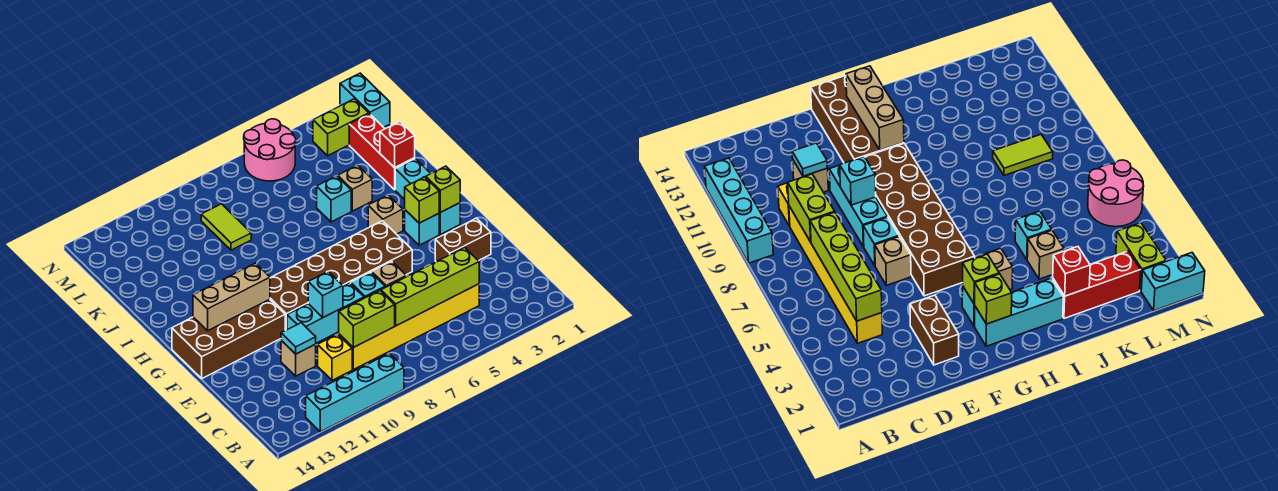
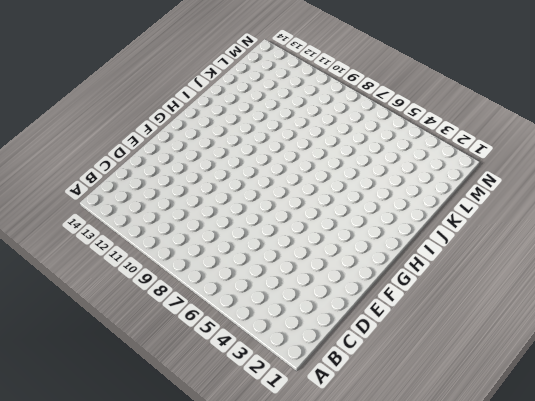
none -> cyan 1x4 brick [306,353,404,432]
none -> yellow 1x6 brick [339,284,479,370]
none -> yellow 1x1 brick [318,334,352,380]

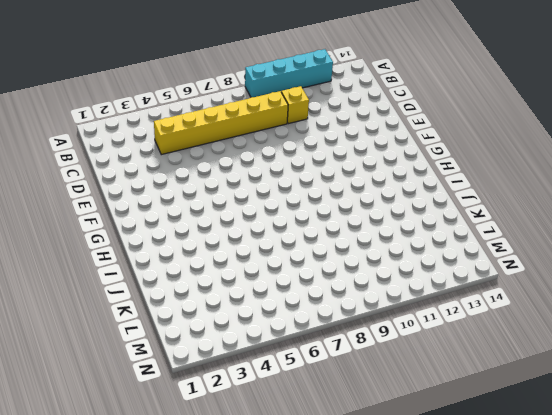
none -> tan 1x1 brick [281,341,316,376]
none -> brown 1x2 brick [435,218,491,262]
none -> tan 1x1 brick [372,261,406,287]

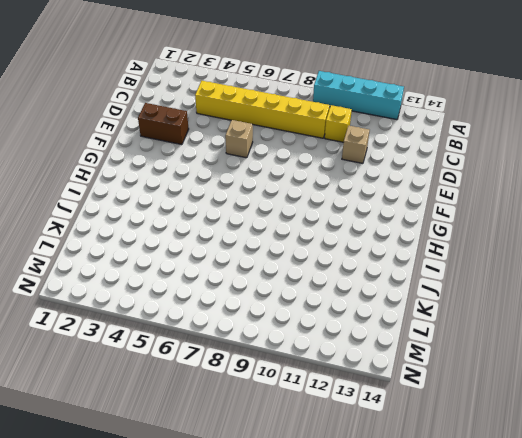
none -> cyan 1x1 brick [351,272,385,298]
none -> cyan 1x3 brick [287,283,364,343]
none -> brown 2x6 brick [270,221,412,330]

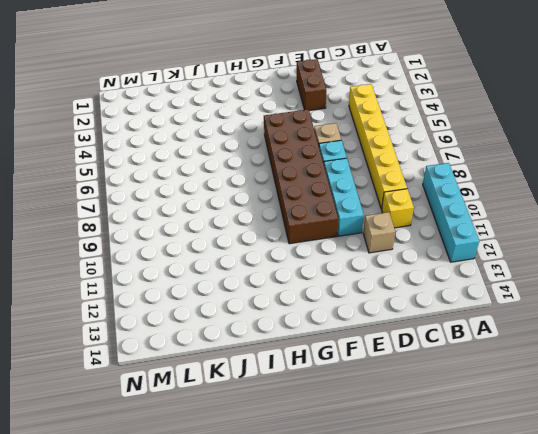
none -> brown 2x4 brick [172,299,285,378]
none -> cyan 1x3 brick [395,158,460,234]
none -> cyan 1x1 brick [405,210,439,245]

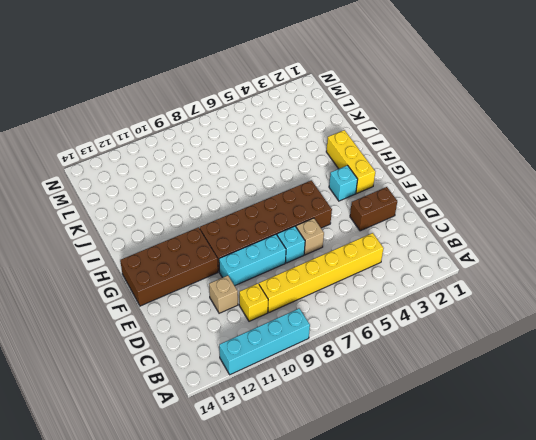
yellow 1x3 brick [326,130,375,193] -> cyan 1x3 brick [395,158,460,234]
none -> tan 1x1 brick [368,195,403,234]
none -> red 1x3 brick [349,114,415,190]
none -> tan 1x1 brick [338,165,372,211]

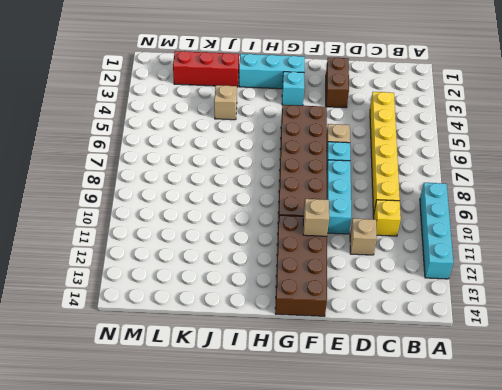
tan 1x1 brick [303,199,329,236] -> tan 1x1 brick moved to [368,195,403,234]
none -> cyan 1x1 brick [317,176,351,222]
none -> lime 1x2 tile [201,204,251,250]
none -> cyan 1x2 brick [340,73,390,127]

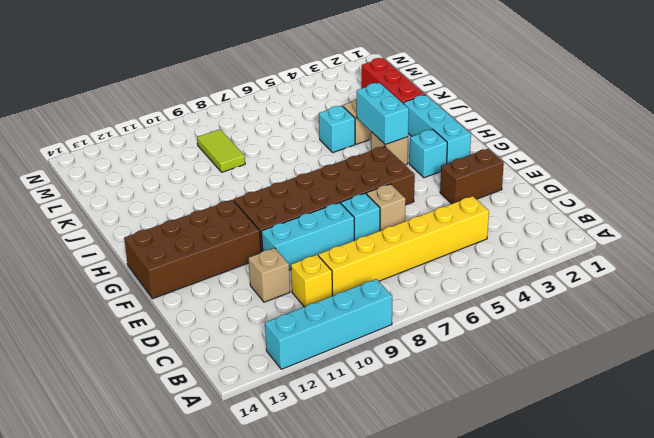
cyan 1x2 brick [357,83,409,145] -> cyan 1x2 brick moved to [340,73,390,127]
none -> lime 1x2 brick [313,99,369,156]
none -> pink 2x2 round brick [244,119,296,181]
none -> lime 1x4 brick [381,247,479,326]

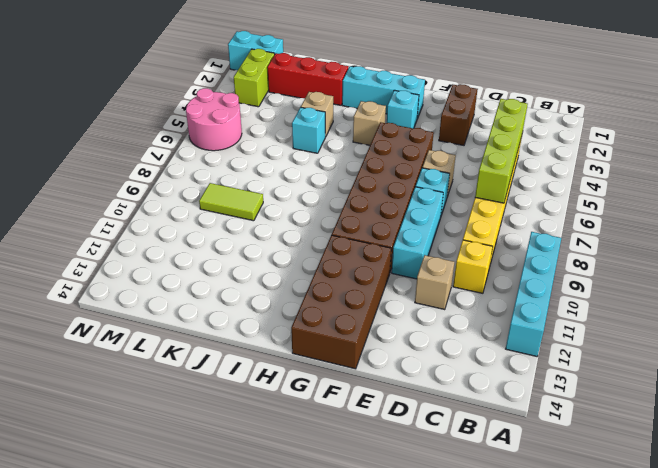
none -> lime 1x2 brick [339,291,395,347]
none -> cyan 1x1 tile [281,323,316,354]
none -> cyan 1x1 brick [308,271,343,317]

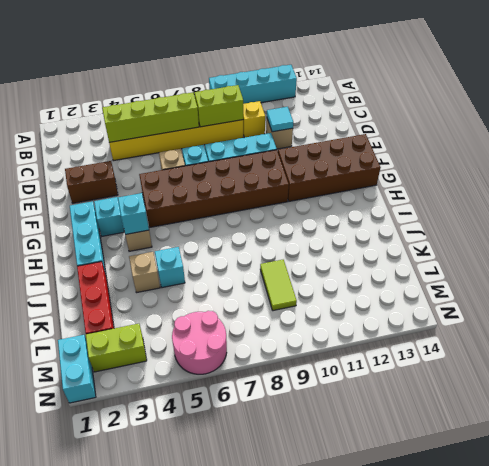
cyan 1x1 brick [118,193,149,235] -> cyan 1x1 brick moved to [308,271,343,317]
none -> lime 1x1 brick [426,166,460,212]
none -> lime 1x1 brick [405,177,439,223]
none -> tan 1x3 brick [193,263,270,331]

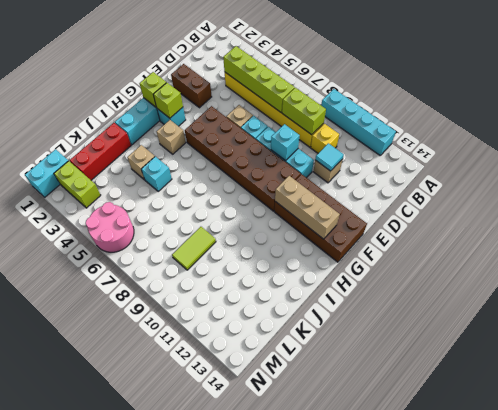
none -> red 1x1 brick [380,122,415,168]

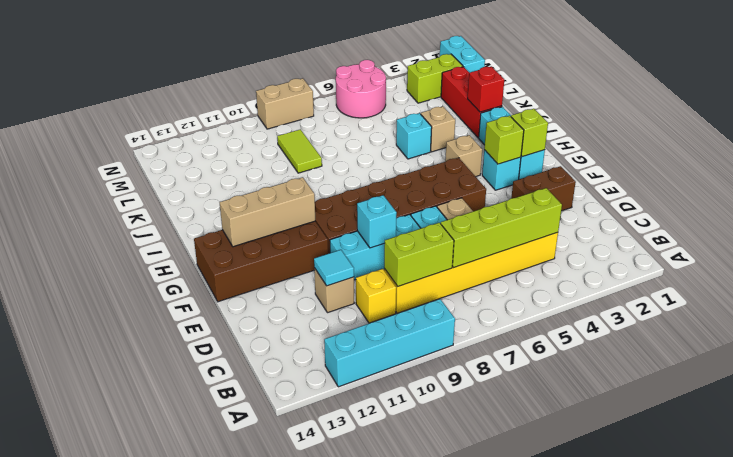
tan 1x2 brick [256,78,314,129] -> none

